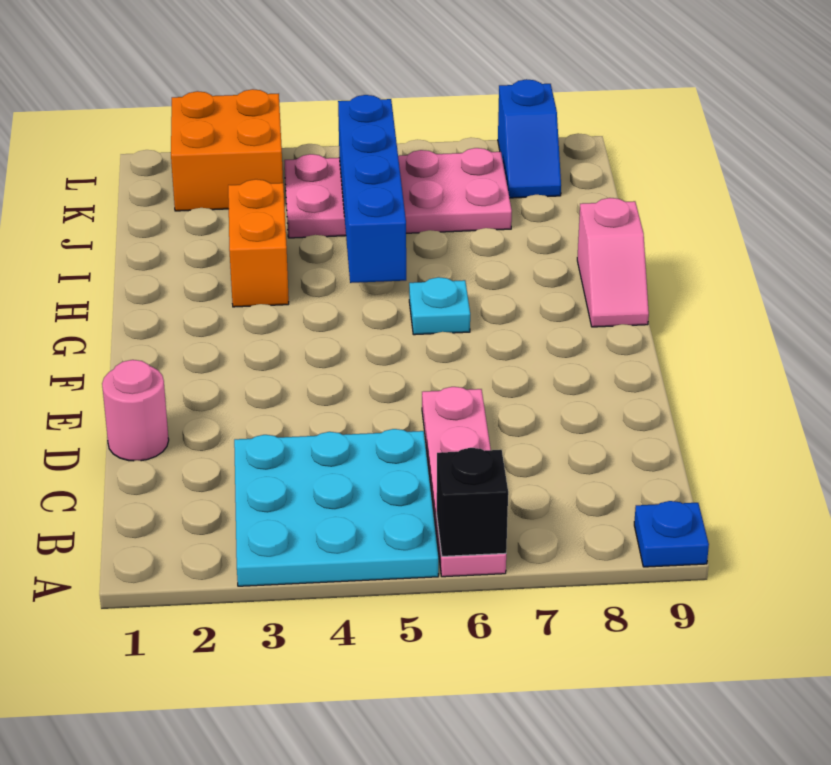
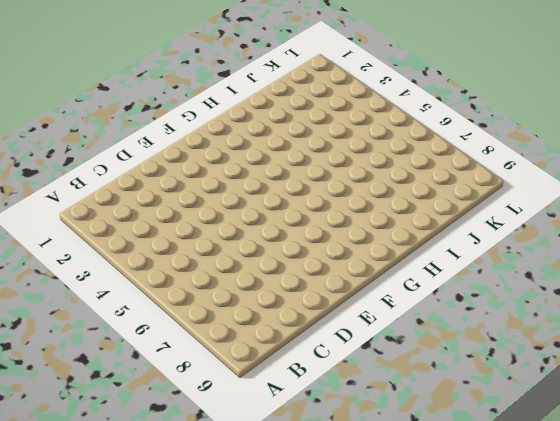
none -> cyan 3x3 plate [234,429,438,586]
none -> pink 1x4 plate [422,387,506,577]
none -> blue 1x1 plate [634,501,709,567]

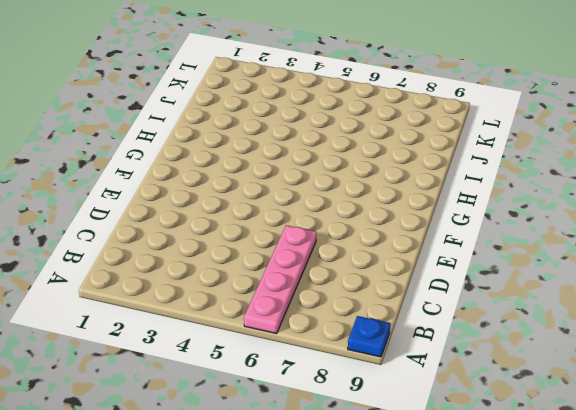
none -> cyan 3x3 plate [234,429,438,586]
none -> pink 1x1 round brick [102,360,169,461]
none -> cyan 1x1 plate [409,277,470,335]

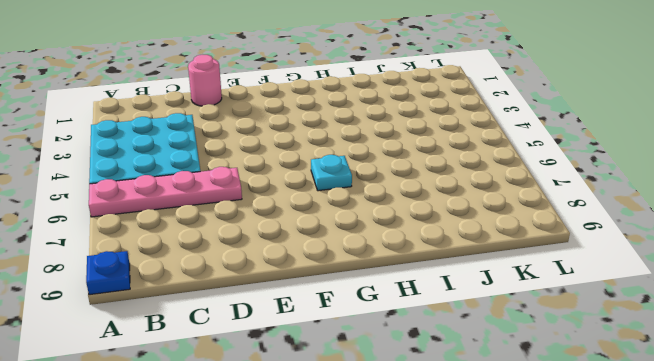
none -> pink 1x2 slope [577,198,649,327]
none -> orange 1x2 brick [228,179,289,307]
none -> pink 2x4 plate [284,148,512,238]

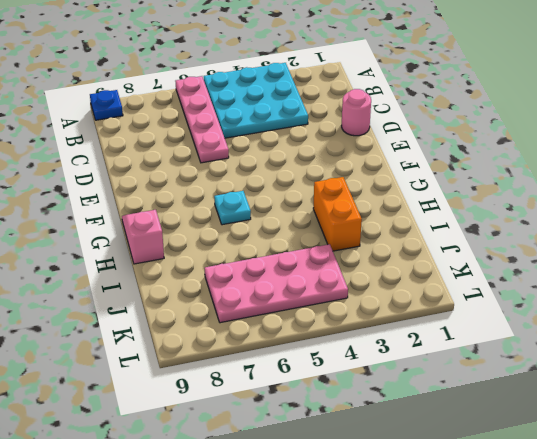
none -> orange 2x2 brick [171,89,283,211]
none -> blue 1x2 slope [498,79,561,198]
none -> black 1x1 brick [437,448,508,556]

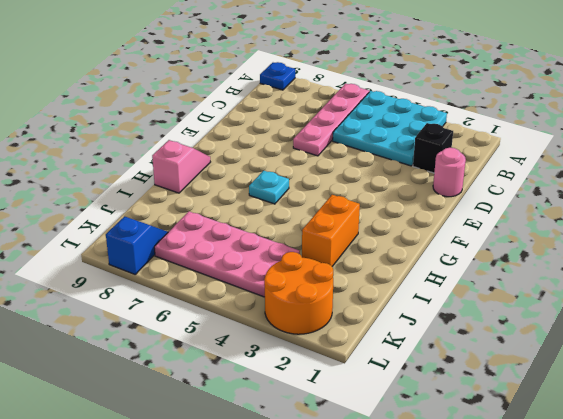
black 1x1 brick [413,123,453,173] -> black 1x1 brick moved to [437,448,508,556]
orange 2x2 round brick [264,252,333,334] -> orange 2x2 brick [171,89,283,211]
none -> blue 1x4 brick [338,95,406,283]

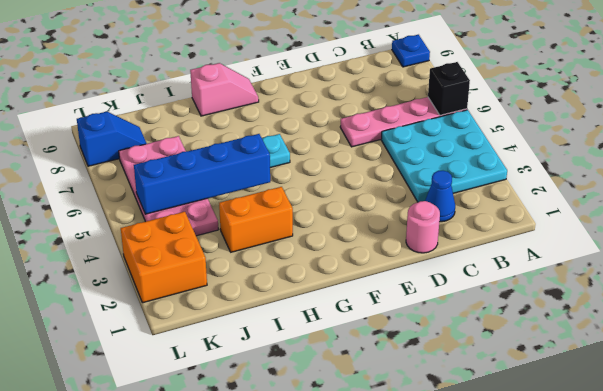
blue 1x1 cone [425,171,455,222] -> none

